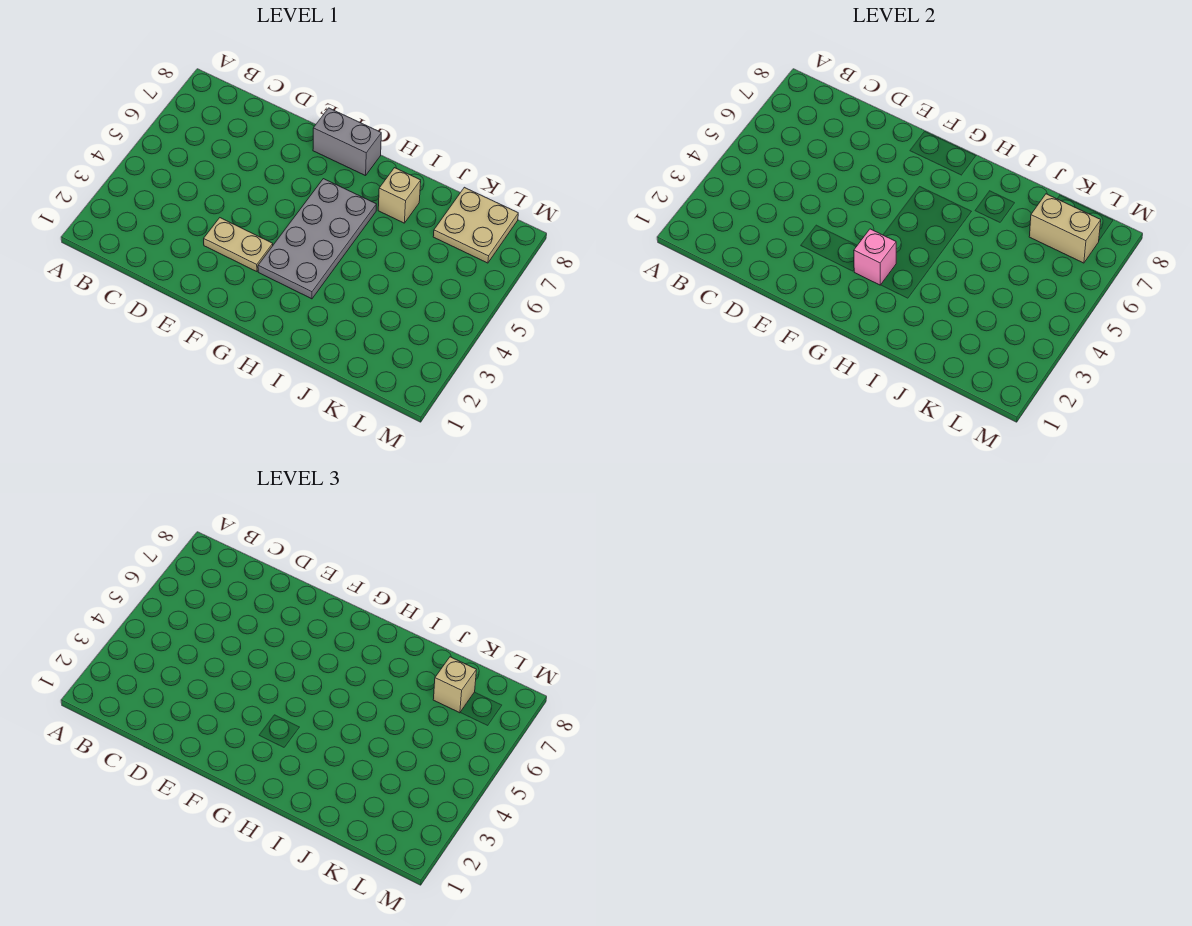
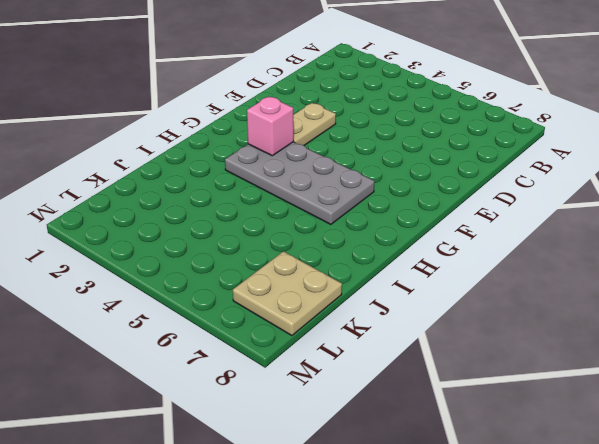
none -> grey 1x2 brick [313,108,381,176]
none -> tan 1x1 brick [378,168,421,223]

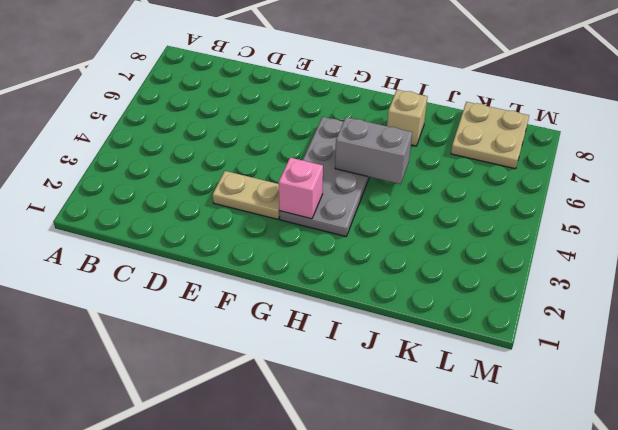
grey 1x2 brick [335,117,412,184] -> grey 1x2 brick moved to [313,108,381,176]
none -> tan 1x2 brick [1029,194,1101,263]
none -> tan 1x1 brick [433,657,476,713]

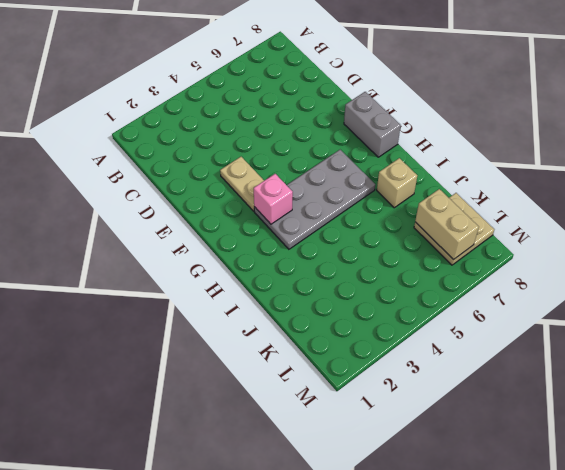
none -> tan 1x1 brick [433,657,476,713]

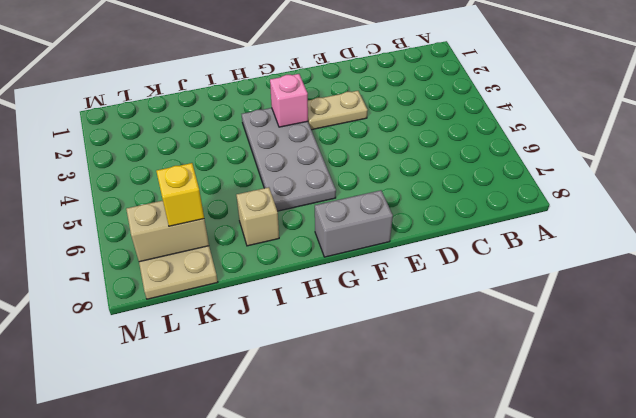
yellow 1x1 brick [156,163,204,226] -> tan 1x1 brick [433,657,476,713]

